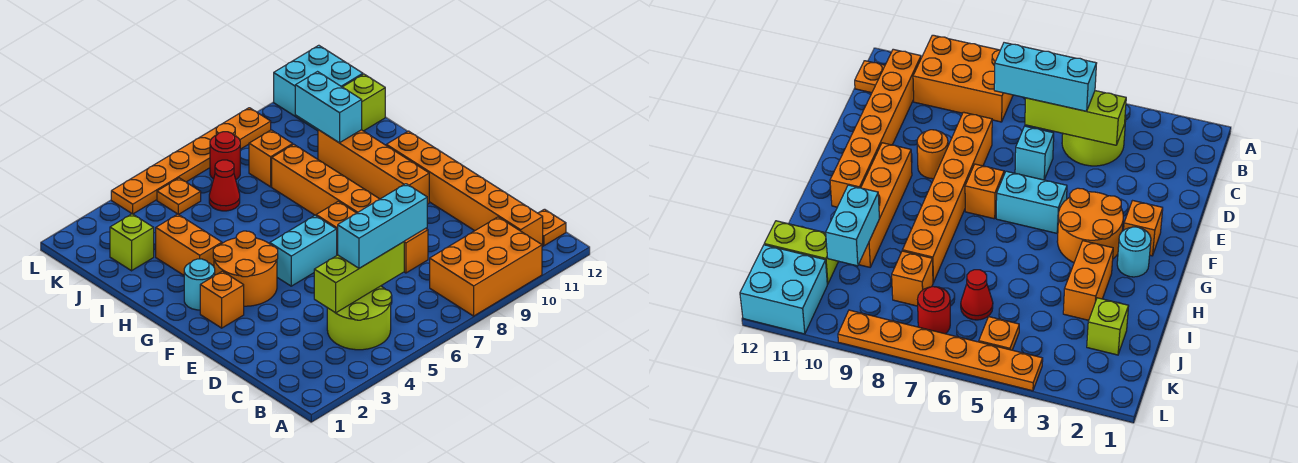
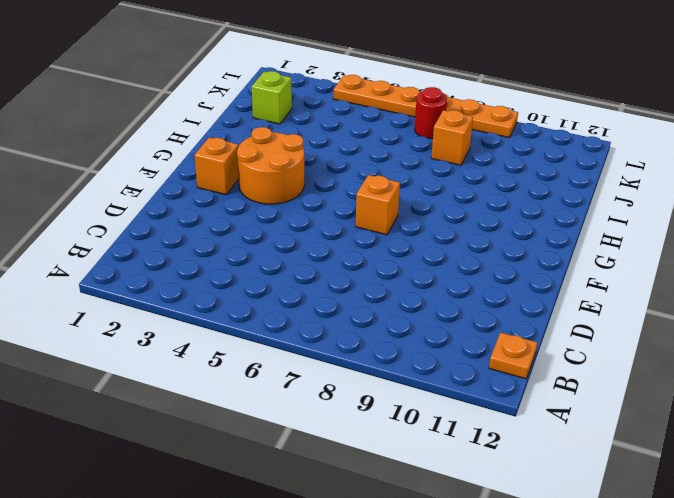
none -> orange 2x3 brick [430,217,542,316]
none -> lime 2x2 round brick [327,286,391,350]
none -> orange 1x6 brick [386,131,543,247]

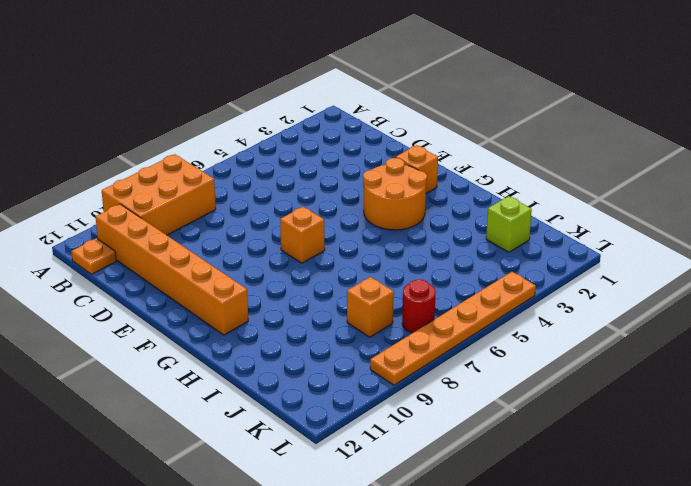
none -> lime 2x2 round brick [327,286,391,350]
none -> cyan 1x1 brick [1015,126,1054,180]
none -> orange 1x6 brick [272,144,428,273]

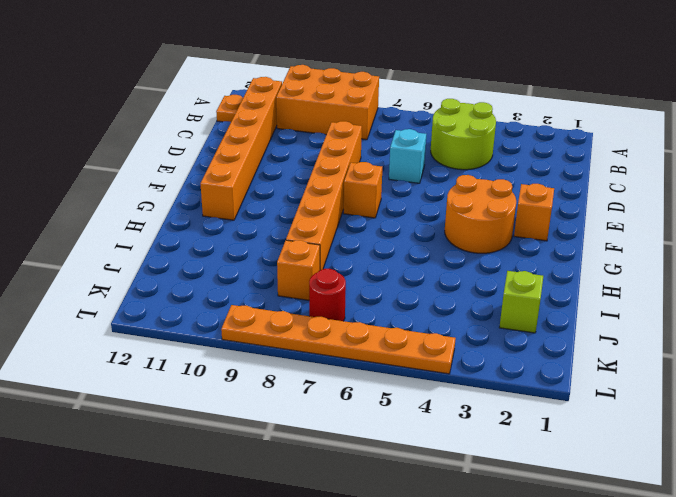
none -> orange 1x1 round brick [917,130,948,179]
none -> cyan 1x2 brick [270,216,337,286]
none -> orange 1x4 brick [318,130,429,204]

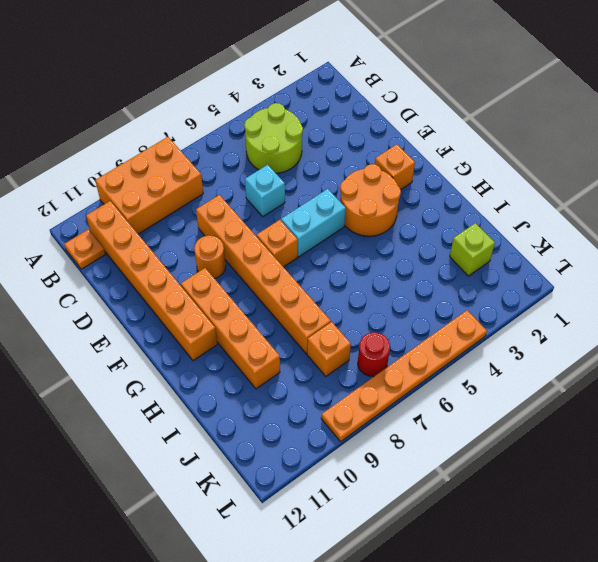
none -> cyan 1x1 round brick [184,259,215,310]
none -> orange 1x2 brick [156,214,222,275]
none -> red 1x1 cone [209,160,240,211]

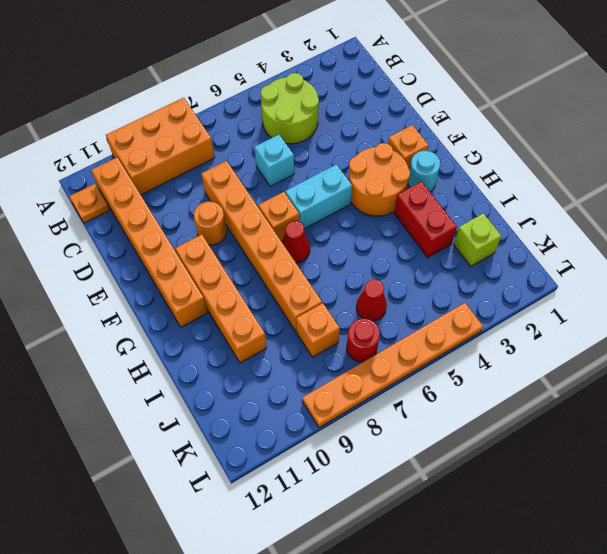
red 1x1 cone [282,221,310,263] -> none
red 1x2 brick [394,182,457,257] -> orange 1x2 brick [156,214,222,275]
none -> lime 1x2 brick [343,74,385,131]
none -> orange 1x1 plate [157,178,201,214]
none -> cyan 2x2 brick [274,45,363,130]

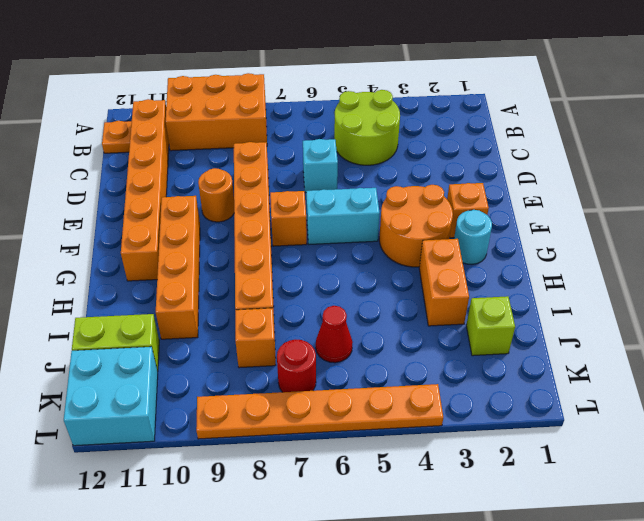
none -> orange 1x1 plate [157,178,201,214]
none -> lime 1x3 brick [314,242,404,313]
none -> cyan 1x2 brick [295,72,362,143]

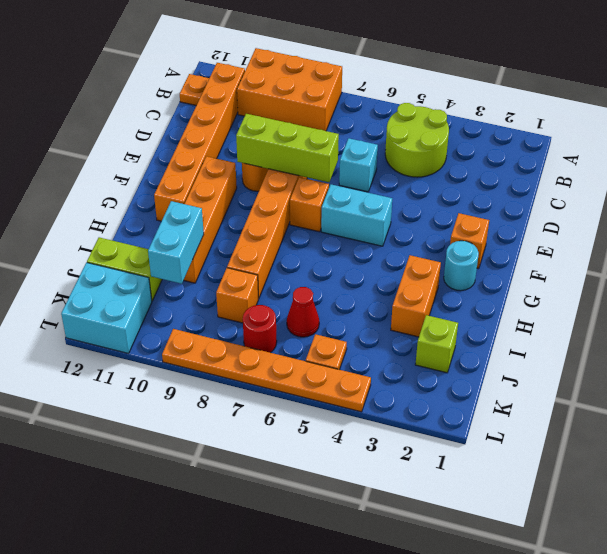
lime 1x3 brick [236,114,339,182] -> lime 1x3 brick moved to [314,242,404,313]
none -> orange 2x2 round brick [213,231,278,306]
none -> cyan 1x3 brick [338,184,427,268]

